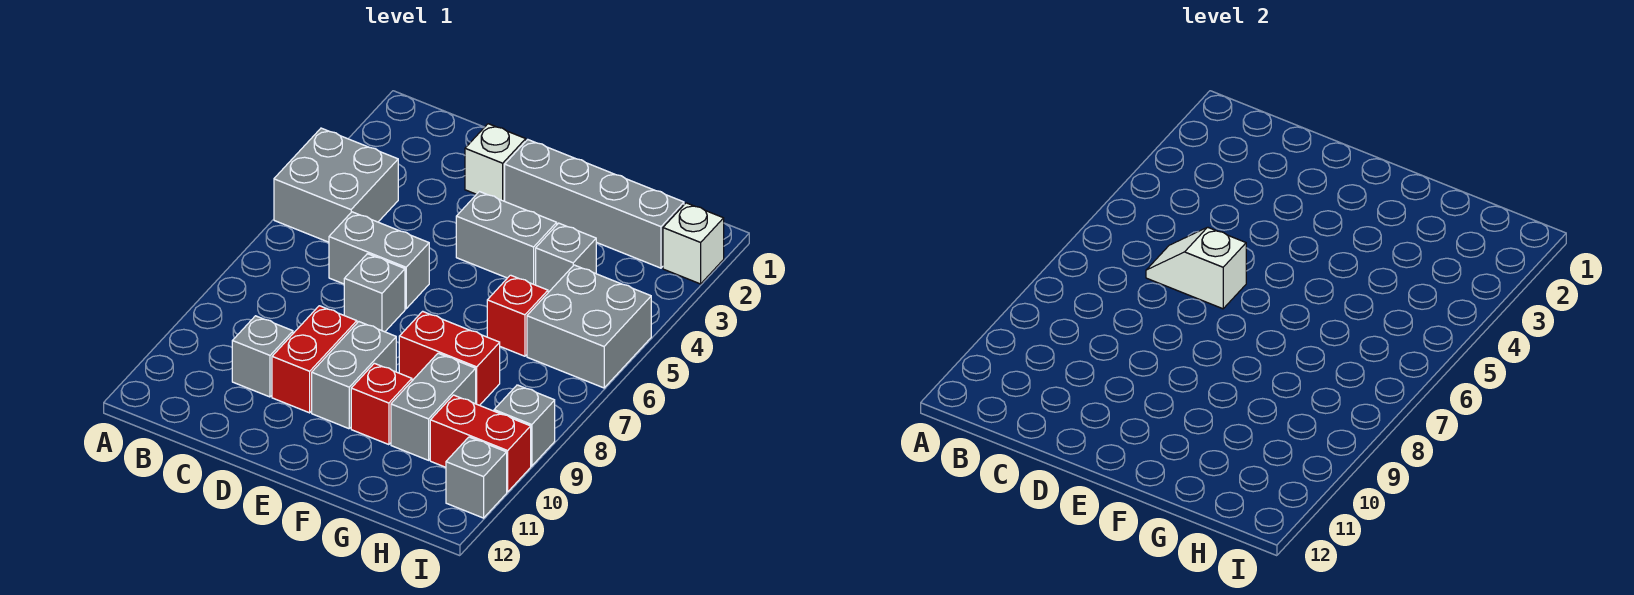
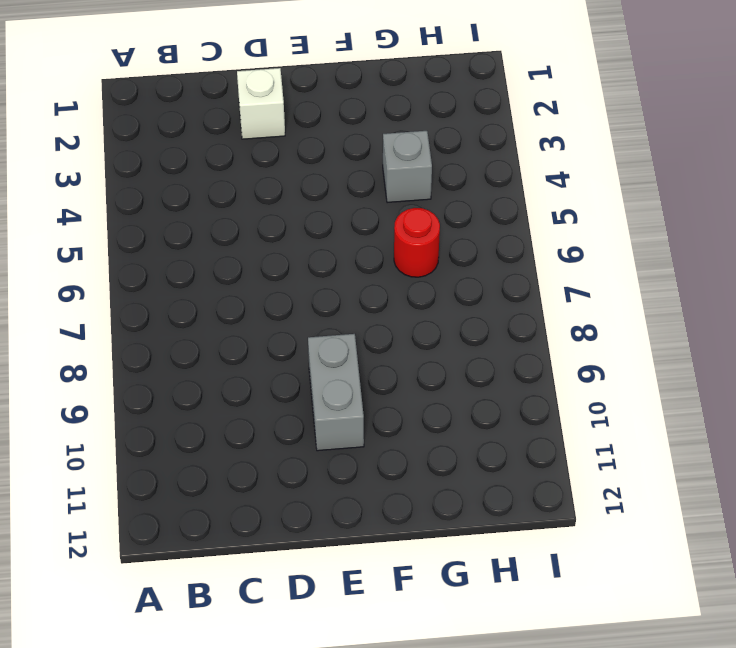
red 1x1 round brick [394,208,440,277] -> red 1x1 brick [487,275,548,356]
none -> grey 2x2 brick [274,128,398,242]
none -> grey 1x2 brick [329,212,429,309]
none -> grey 1x1 brick [232,316,293,397]

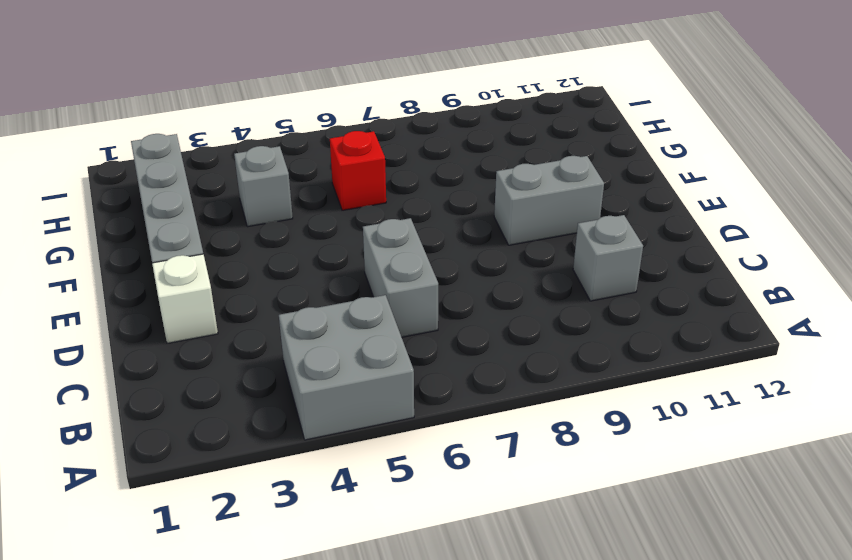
none -> grey 1x1 brick [344,254,405,332]
none -> red 1x2 brick [272,306,357,413]
none -> grey 1x2 brick [456,192,557,285]

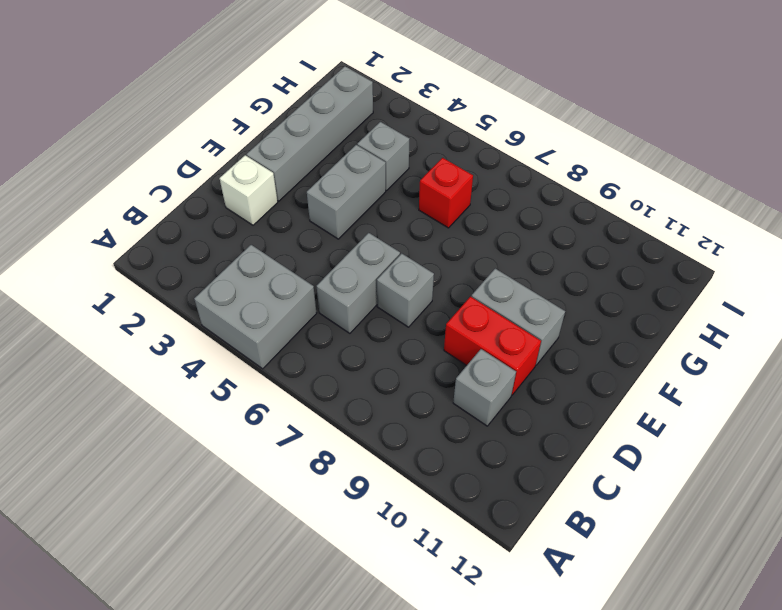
none -> red 1x2 brick [399,311,500,405]
none -> red 1x1 brick [351,363,412,445]
none -> grey 1x2 brick [391,353,476,460]

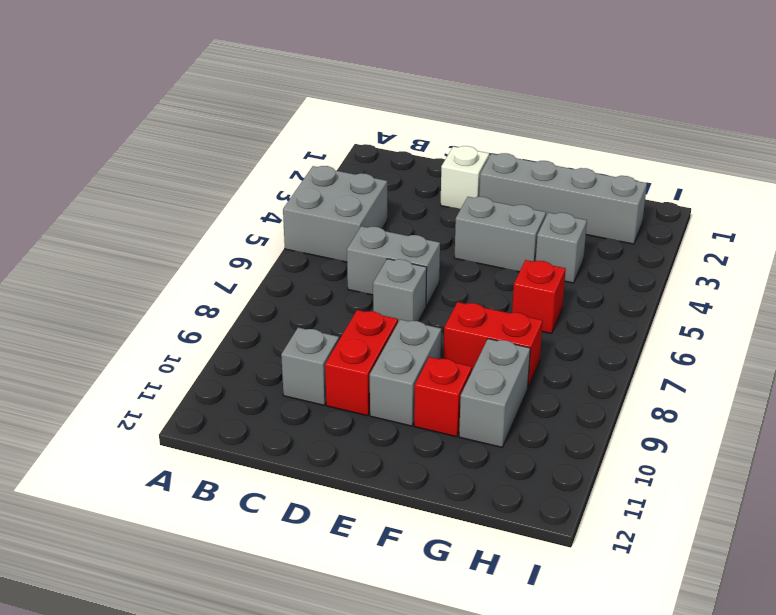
none -> grey 2x2 brick [527,265,651,388]
none -> red 1x2 brick [430,395,531,492]
none -> white 1x1 brick [663,203,724,284]

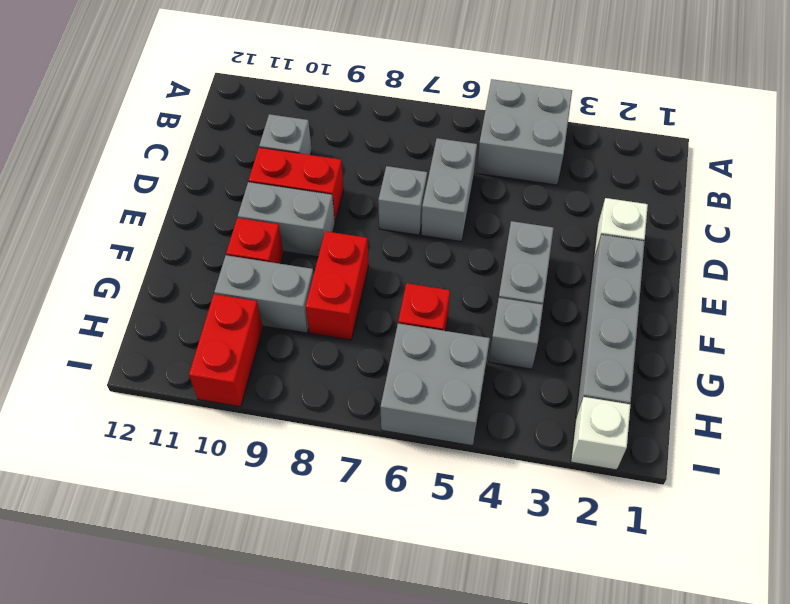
none -> grey 1x1 brick [494,385,555,466]
none -> grey 1x1 brick [446,437,507,518]
none -> white 1x2 slope [1146,227,1246,309]

